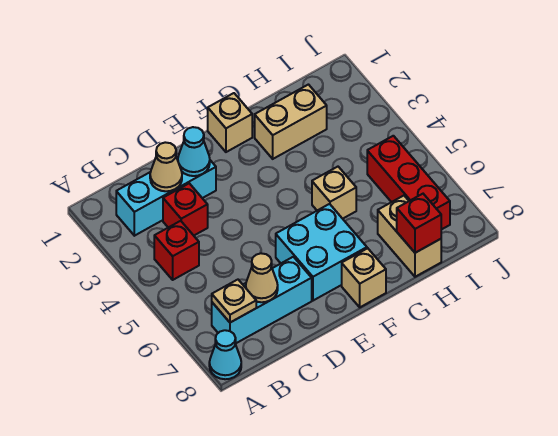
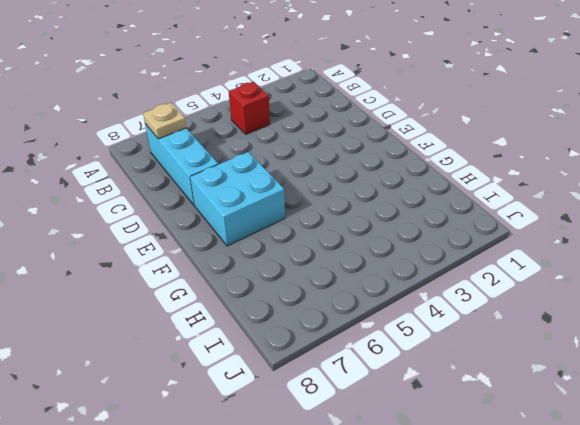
none -> cyan 1x1 cone [209,330,241,379]
none -> cyan 1x3 brick [116,157,216,236]
none -> red 1x1 brick [163,183,208,235]

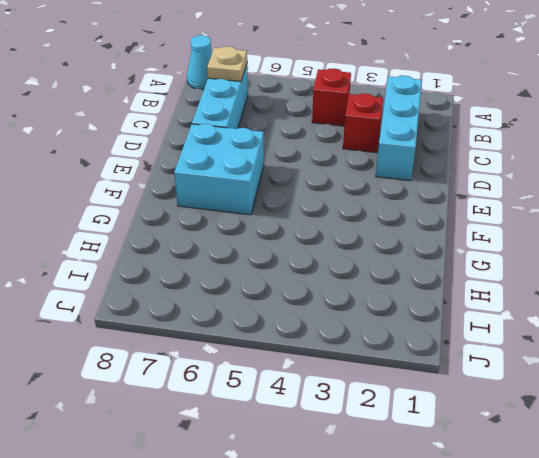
none -> tan 1x1 brick [208,93,252,152]
none -> tan 1x1 brick [342,248,386,307]
none -> tan 1x2 brick [255,85,327,159]

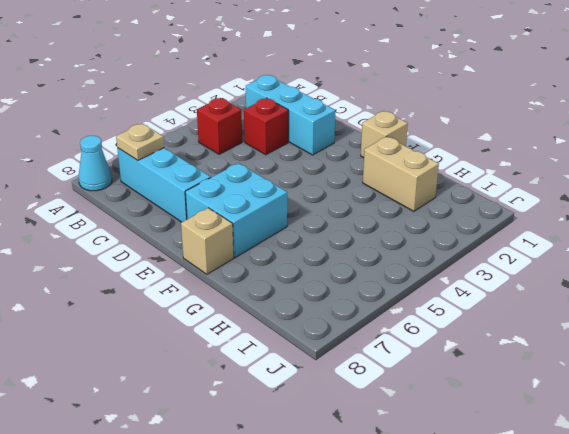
none -> tan 1x1 brick [312,167,356,219]
none -> tan 1x2 brick [378,196,441,277]
none -> red 1x3 brick [367,136,450,230]

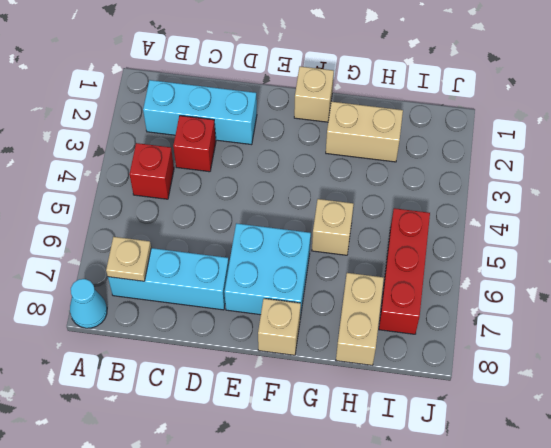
none -> tan 1x1 cone [150,142,182,191]
none -> tan 1x1 cone [246,253,278,302]
none -> cyan 1x1 cone [178,127,210,176]

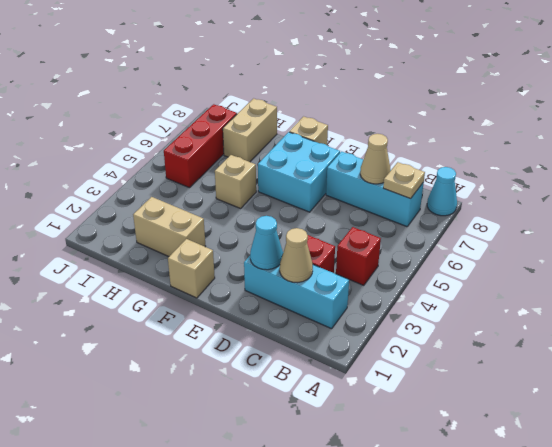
none -> red 1x1 brick [397,194,441,253]

